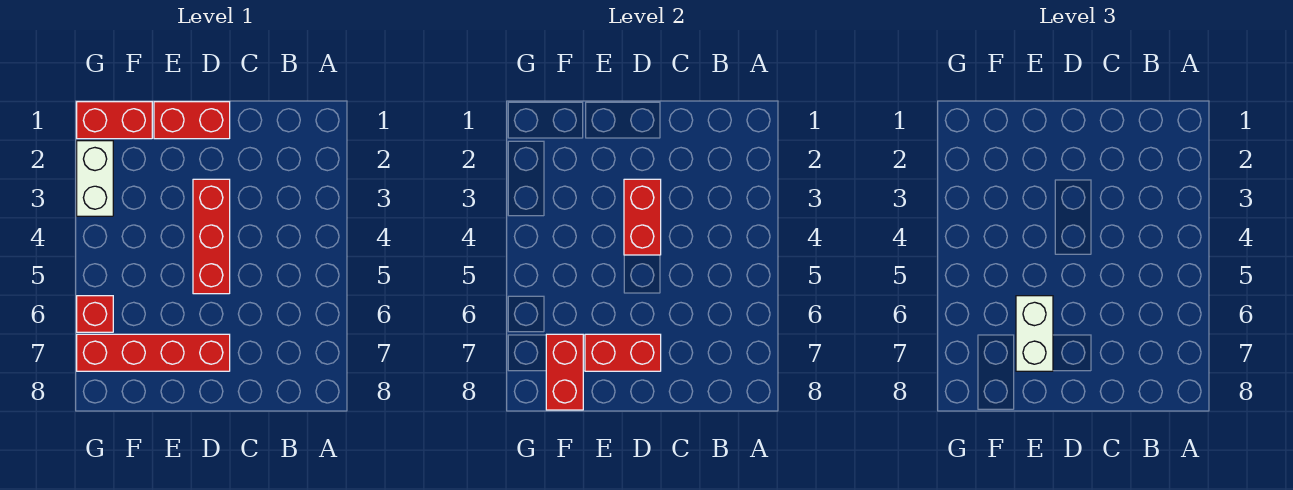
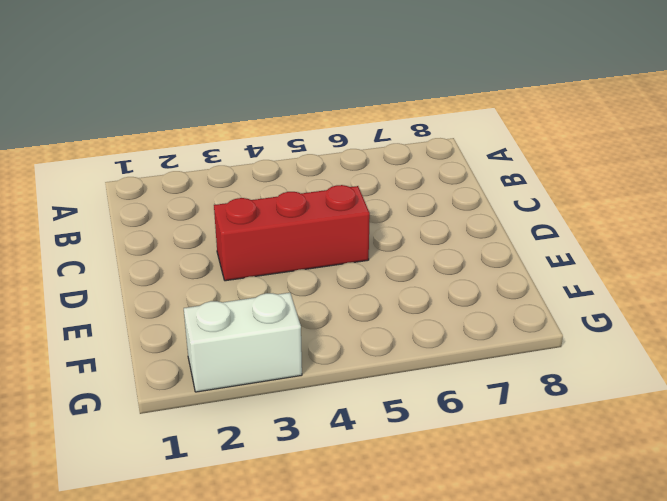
none -> red 1x2 brick [154,102,230,139]
none -> red 1x4 brick [77,334,230,371]

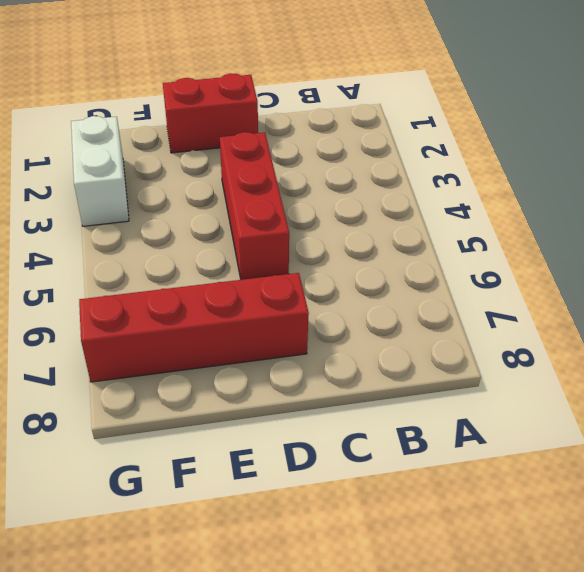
none -> red 1x2 brick [77,102,152,139]
none -> red 1x1 brick [77,296,113,332]

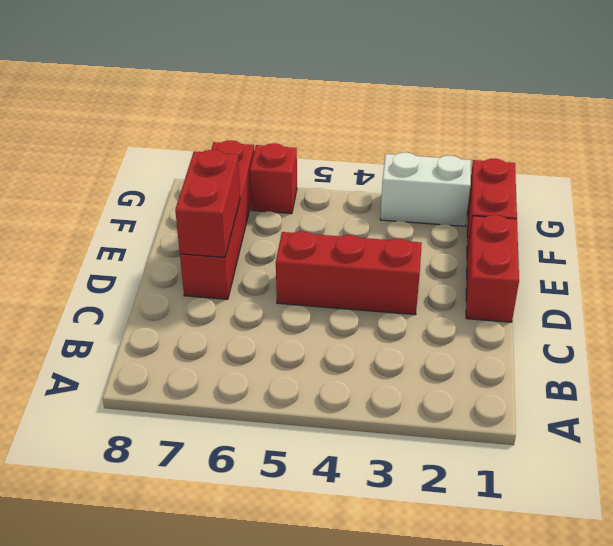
none -> red 1x2 brick [624,179,661,255]
none -> red 1x2 brick [546,334,583,410]

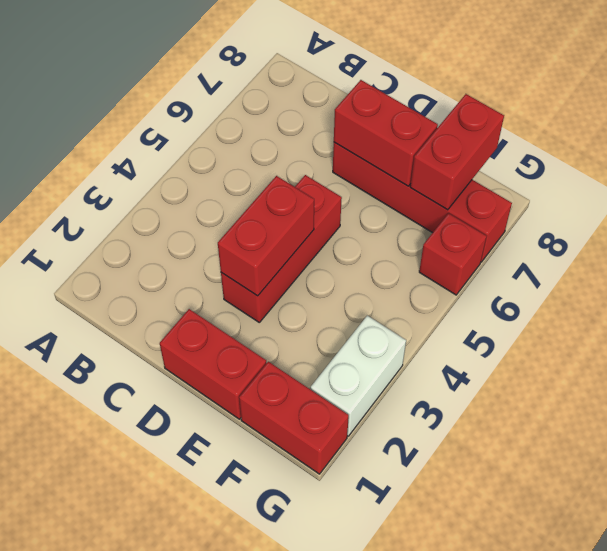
none -> white 1x2 brick [1016,296,1053,371]

